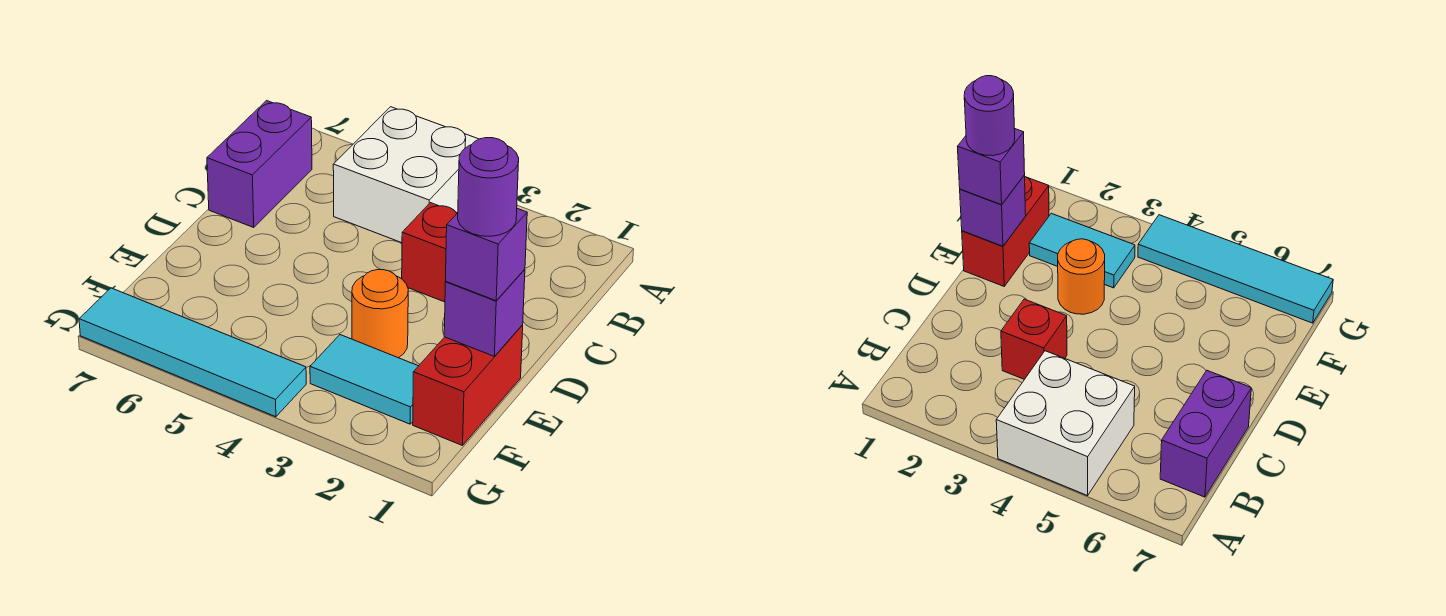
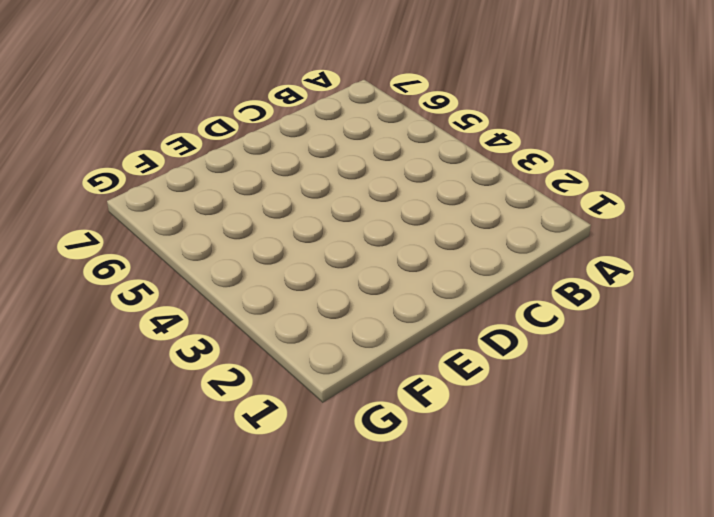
none -> white 2x2 brick [333,107,479,243]
none -> purple 1x2 brick [207,101,312,228]

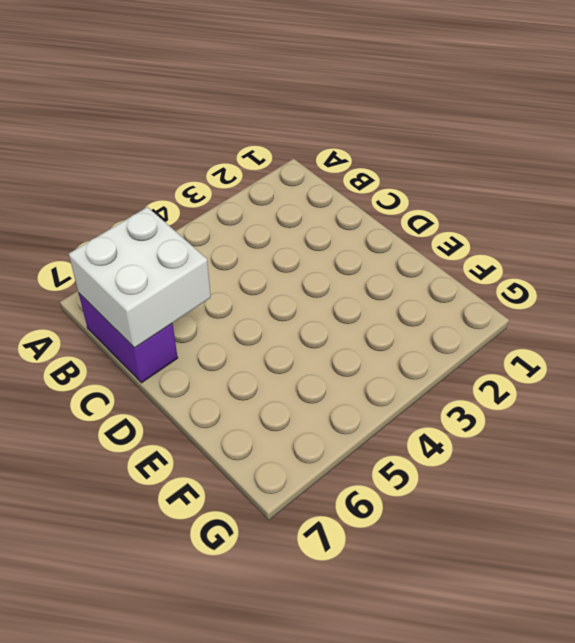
white 2x2 brick [69,207,211,348] -> white 2x2 brick moved to [333,107,479,243]
none -> red 1x1 brick [402,203,457,302]
none -> red 1x2 brick [413,325,523,446]

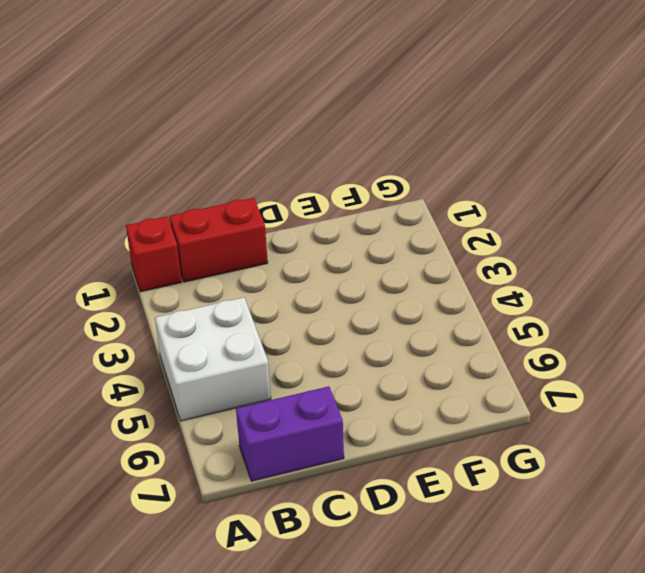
red 1x1 brick [126,216,182,292] -> red 1x1 brick moved to [402,203,457,302]
red 1x2 brick [170,198,268,282] -> red 1x2 brick moved to [413,325,523,446]
none -> orange 1x1 round brick [352,270,408,358]
none -> cyan 1x2 tile [310,335,418,424]

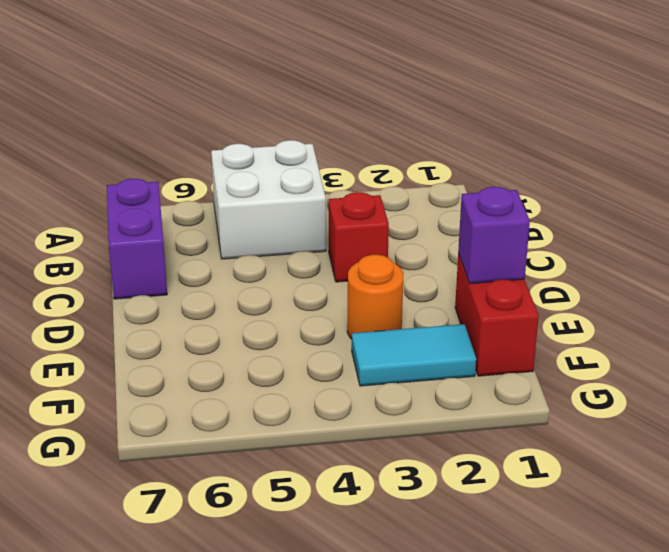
none -> cyan 1x4 tile [79,288,306,417]
none -> purple 1x1 brick [446,209,527,301]

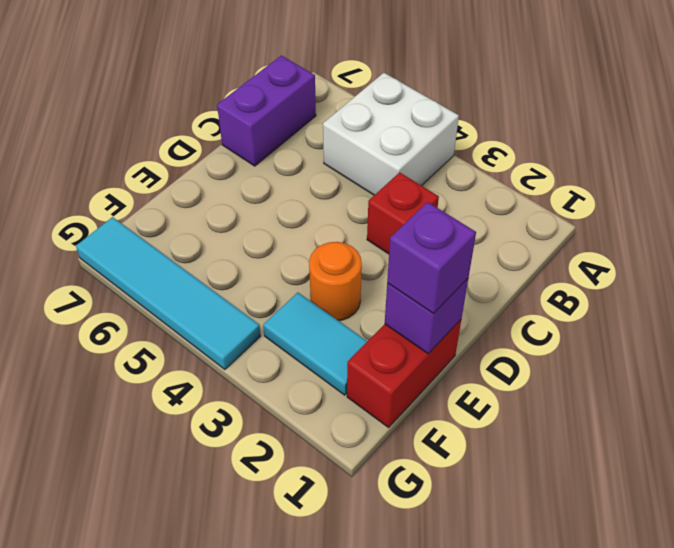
none -> purple 1x1 round brick [458,138,519,236]

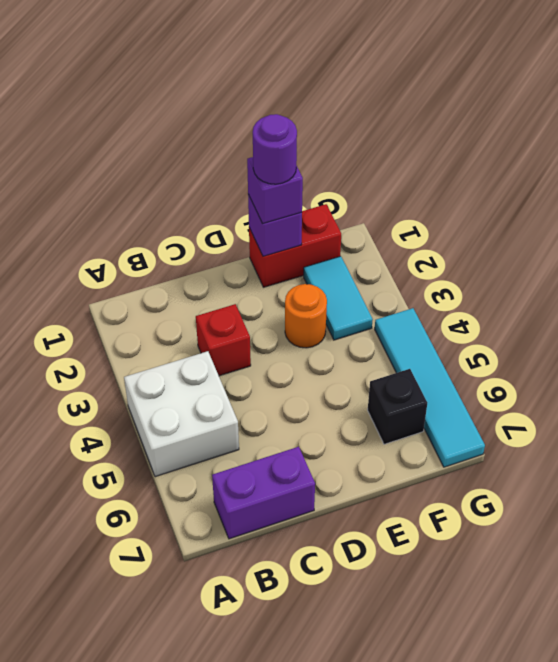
black 1x1 brick [368,369,427,444] -> none

